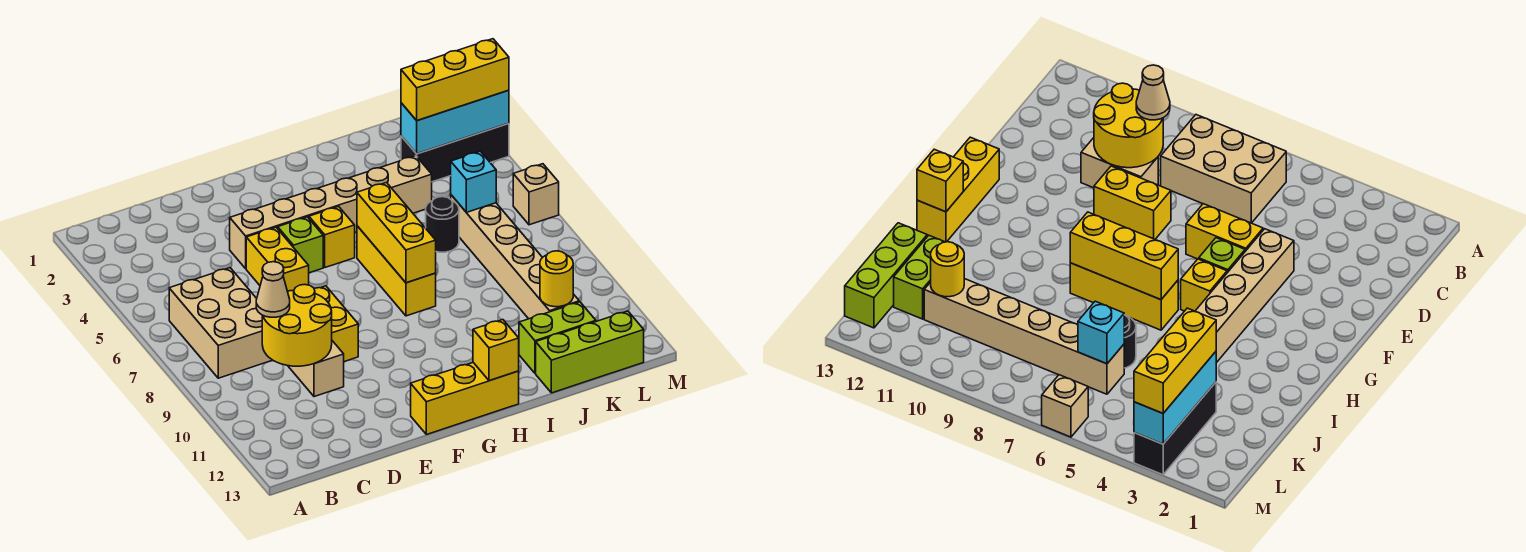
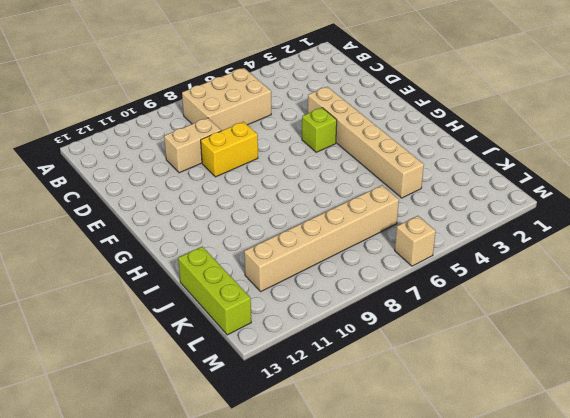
none -> yellow 1x2 brick [246,227,309,291]
none -> yellow 1x3 brick [411,363,519,435]
none -> yellow 1x1 brick [309,206,355,267]

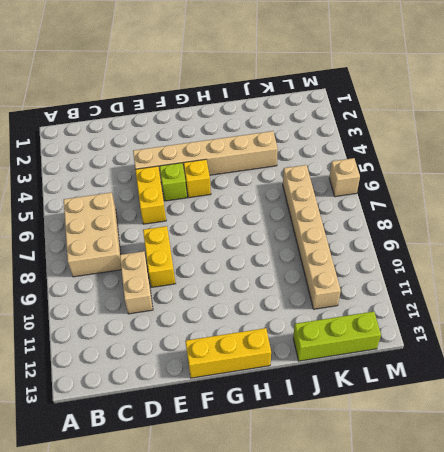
none -> yellow 1x3 brick [357,226,436,316]
none -> black 1x1 round brick [426,197,459,252]
none -> lime 1x2 brick [519,302,596,373]

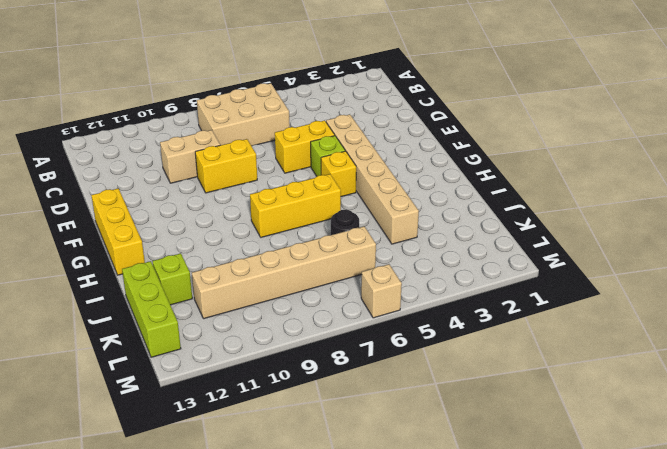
lime 1x1 brick [153,253,192,305] -> lime 1x2 brick [519,302,596,373]
none -> black 1x3 brick [401,123,509,182]
none -> yellow 2x2 round brick [262,284,332,366]
none -> yellow 1x3 brick [357,183,436,283]

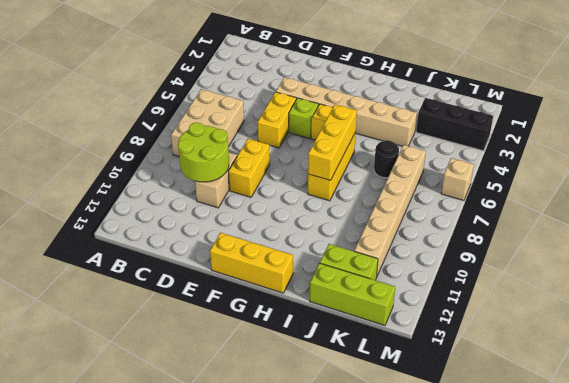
lime 2x2 round brick [178,123,229,182] -> yellow 2x2 round brick [262,284,332,366]
none -> yellow 1x1 brick [473,320,519,381]
none -> cyan 1x3 brick [401,90,509,154]
none -> cyan 1x1 brick [451,151,496,212]

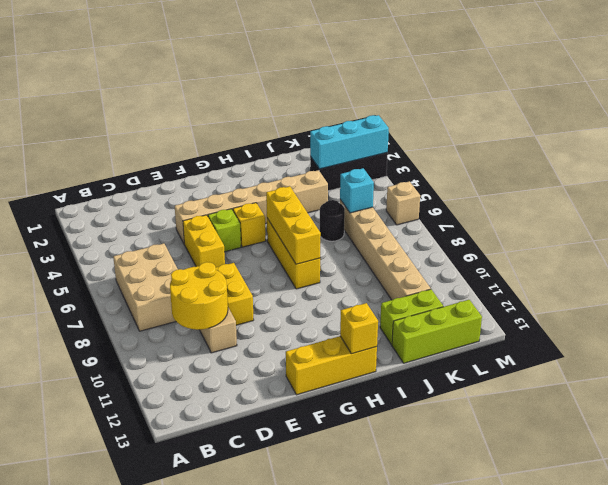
none -> yellow 1x1 round brick [540,251,573,307]
none -> tan 1x1 cone [256,262,290,317]
none -> yellow 1x3 brick [401,39,509,121]

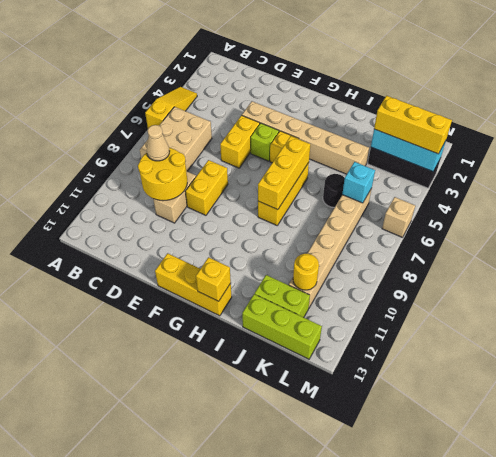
yellow 1x3 slope [145,87,197,128] -> none

